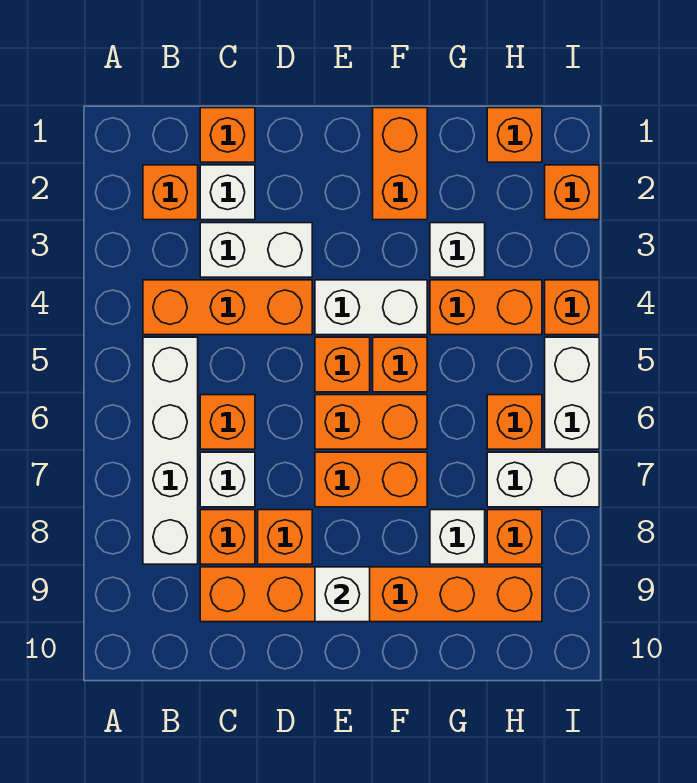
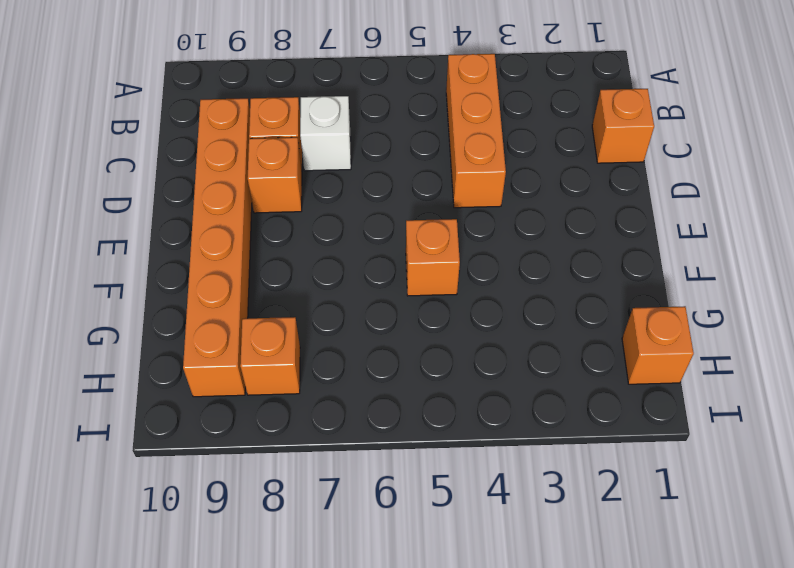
none -> orange 1x1 brick [143,165,198,220]
none -> white 1x4 brick [143,337,198,564]
none -> white 1x1 brick [200,165,255,220]

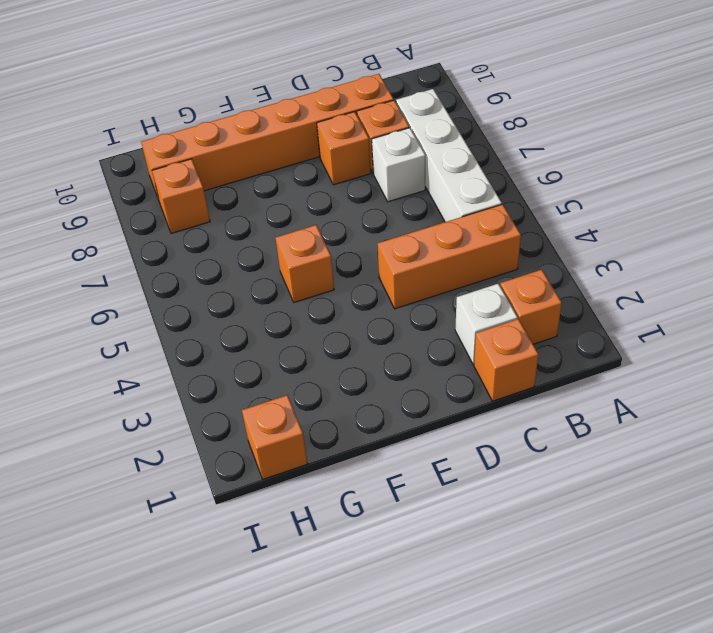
none -> white 1x2 brick [200,223,312,277]
none -> orange 1x1 brick [200,395,255,449]
none -> white 1x2 brick [315,280,427,335]

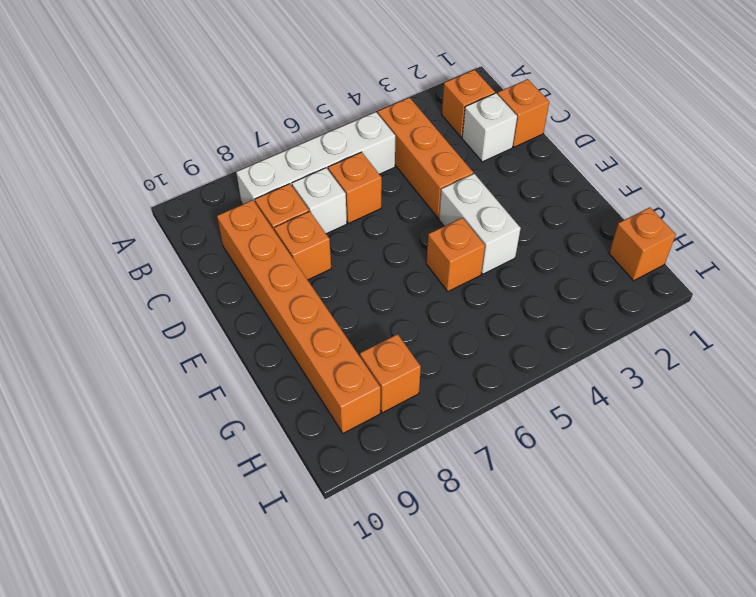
none -> white 1x2 brick [200,223,312,277]
none -> orange 1x1 brick [315,337,370,392]
none -> orange 1x2 brick [315,395,427,449]

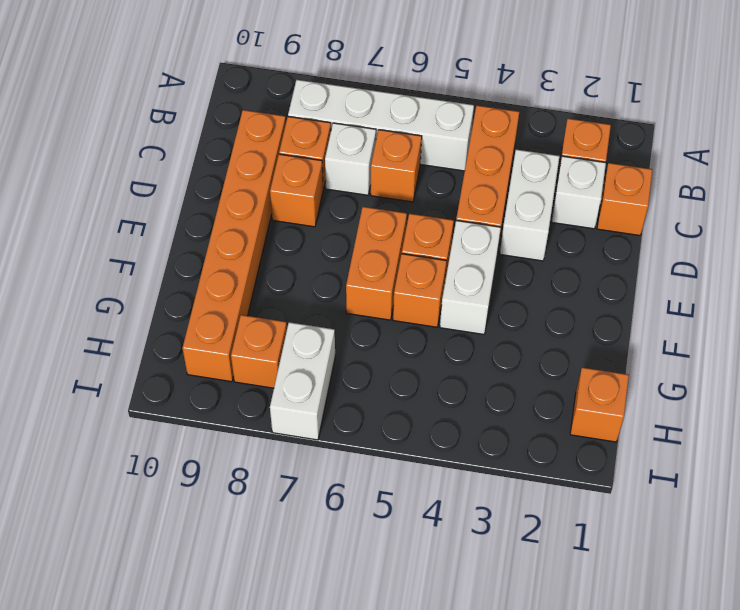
none -> orange 1x2 brick [315,452,427,507]
none -> orange 1x2 brick [373,108,427,220]
none -> white 1x1 brick [430,223,485,277]

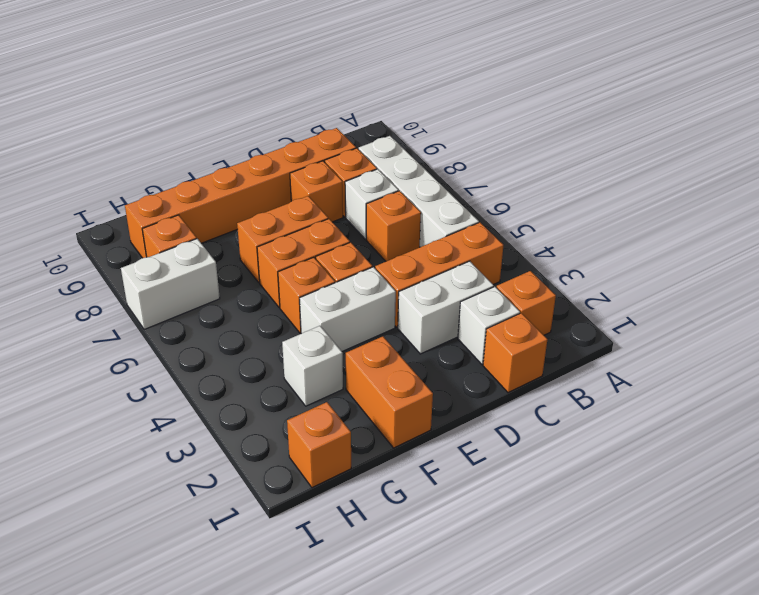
none -> orange 1x2 brick [430,280,542,335]
none -> white 1x1 brick [430,510,485,564]
none -> orange 1x1 brick [487,395,542,449]

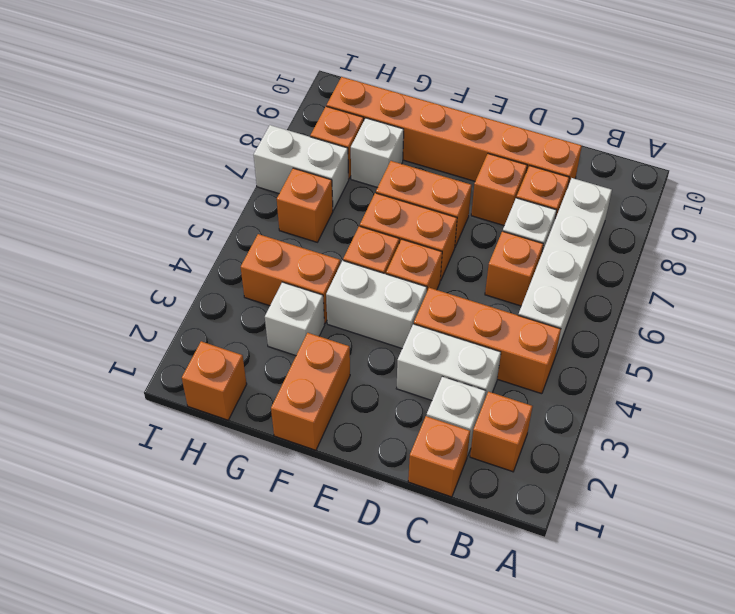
none -> orange 1x1 brick [545,165,599,220]
none -> orange 1x1 brick [545,280,599,335]
none -> white 1x2 brick [545,337,599,449]

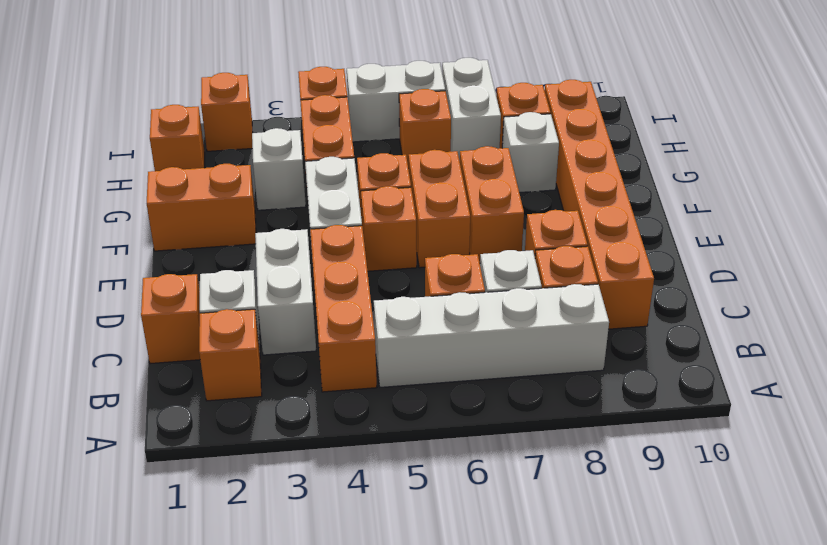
none -> white 1x1 brick [315,567,370,622]

